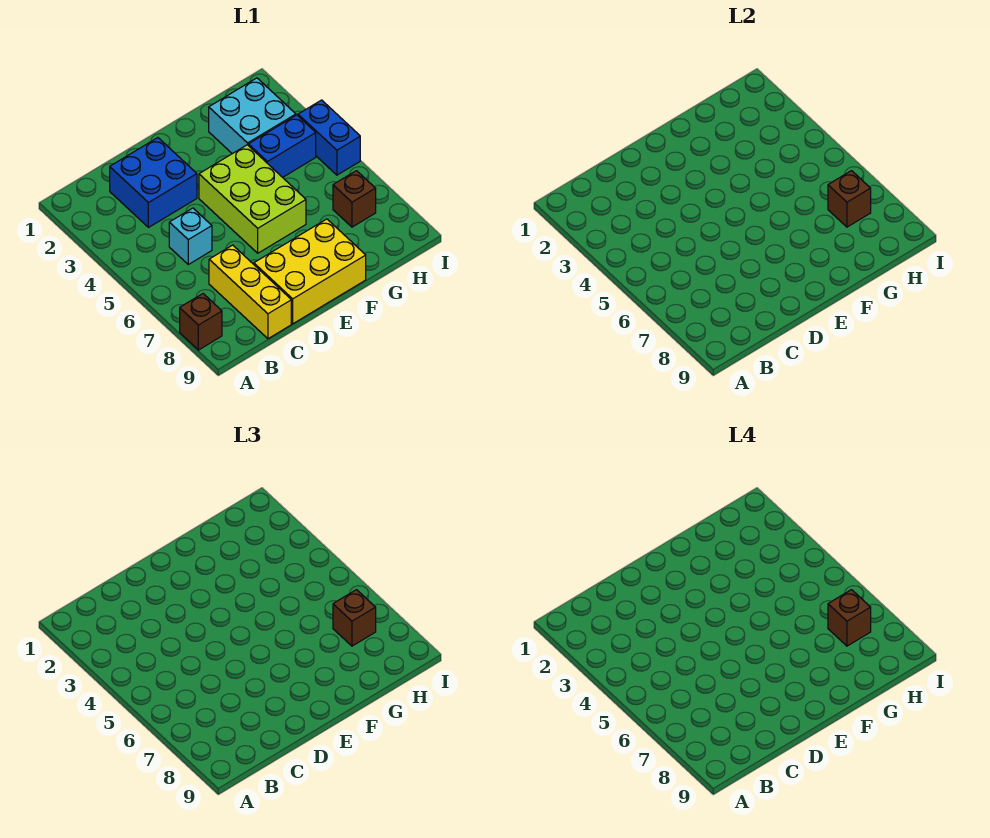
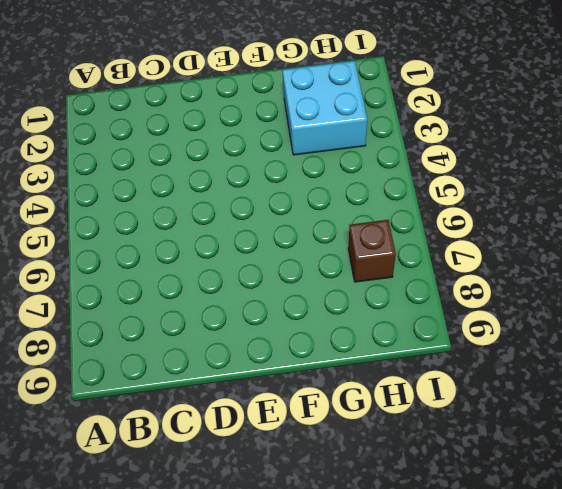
none -> brown 1x1 brick [180,294,222,350]
none -> blue 2x2 brick [110,138,197,227]
none -> cyan 1x1 brick [169,208,212,264]

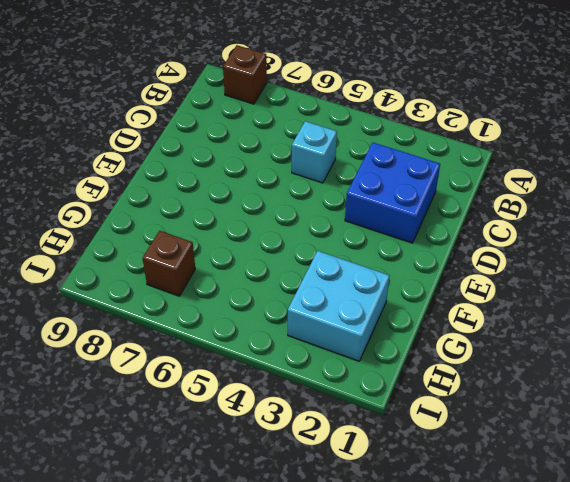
none -> yellow 1x3 brick [209,245,291,339]
none -> yellow 2x3 brick [254,219,366,324]
none -> lime 2x3 brick [199,145,306,253]

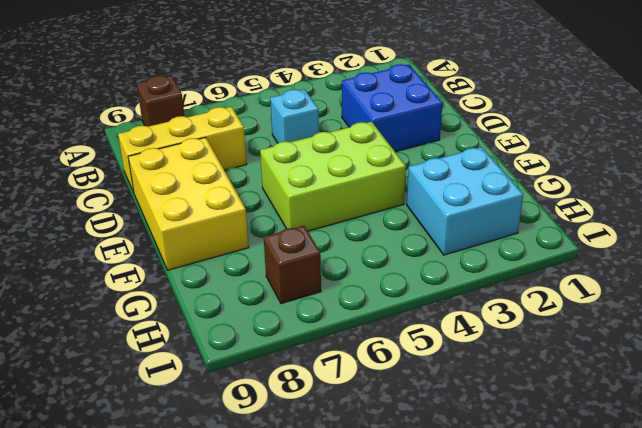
none -> blue 1x2 brick [249,115,316,177]
none -> blue 1x2 brick [298,100,360,175]
none -> brown 1x1 brick [828,171,871,227]

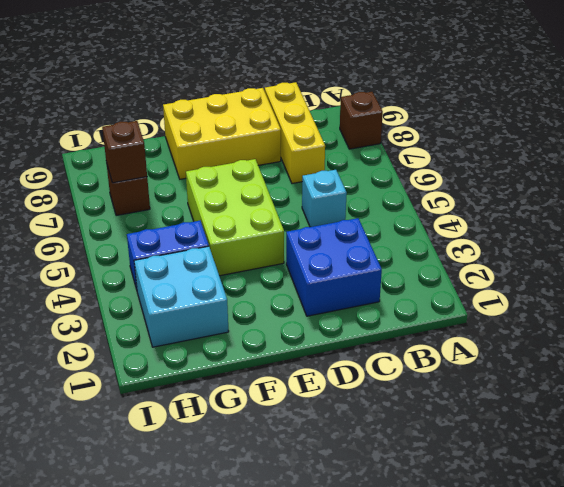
none -> blue 1x2 brick [298,100,360,175]
none -> brown 1x1 brick [333,590,376,646]
none -> brown 1x1 brick [828,590,871,646]

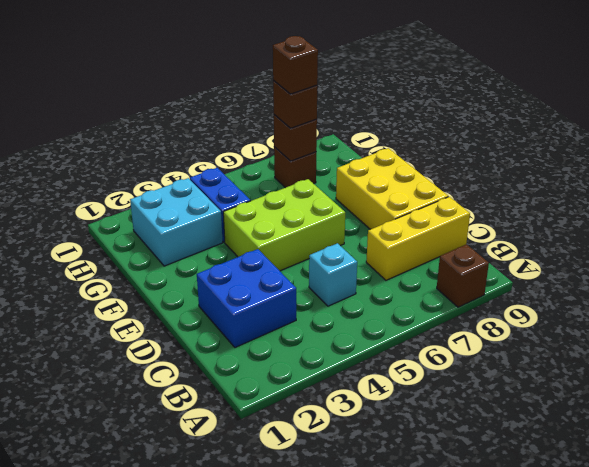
none -> blue 1x2 brick [298,100,360,175]

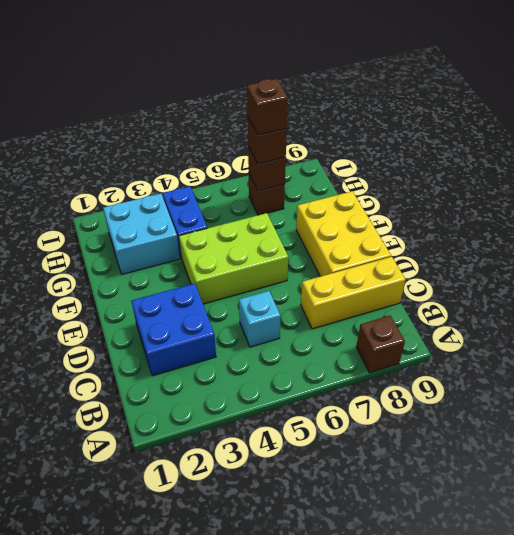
none -> blue 1x2 brick [298,100,360,175]

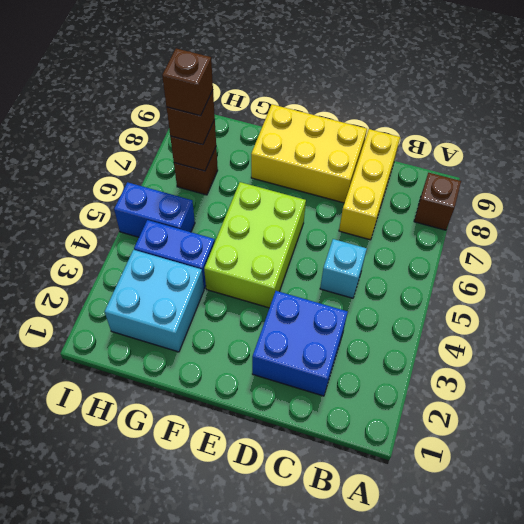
blue 1x2 brick [114,182,195,237] -> blue 1x2 brick turned to [298,100,360,175]

